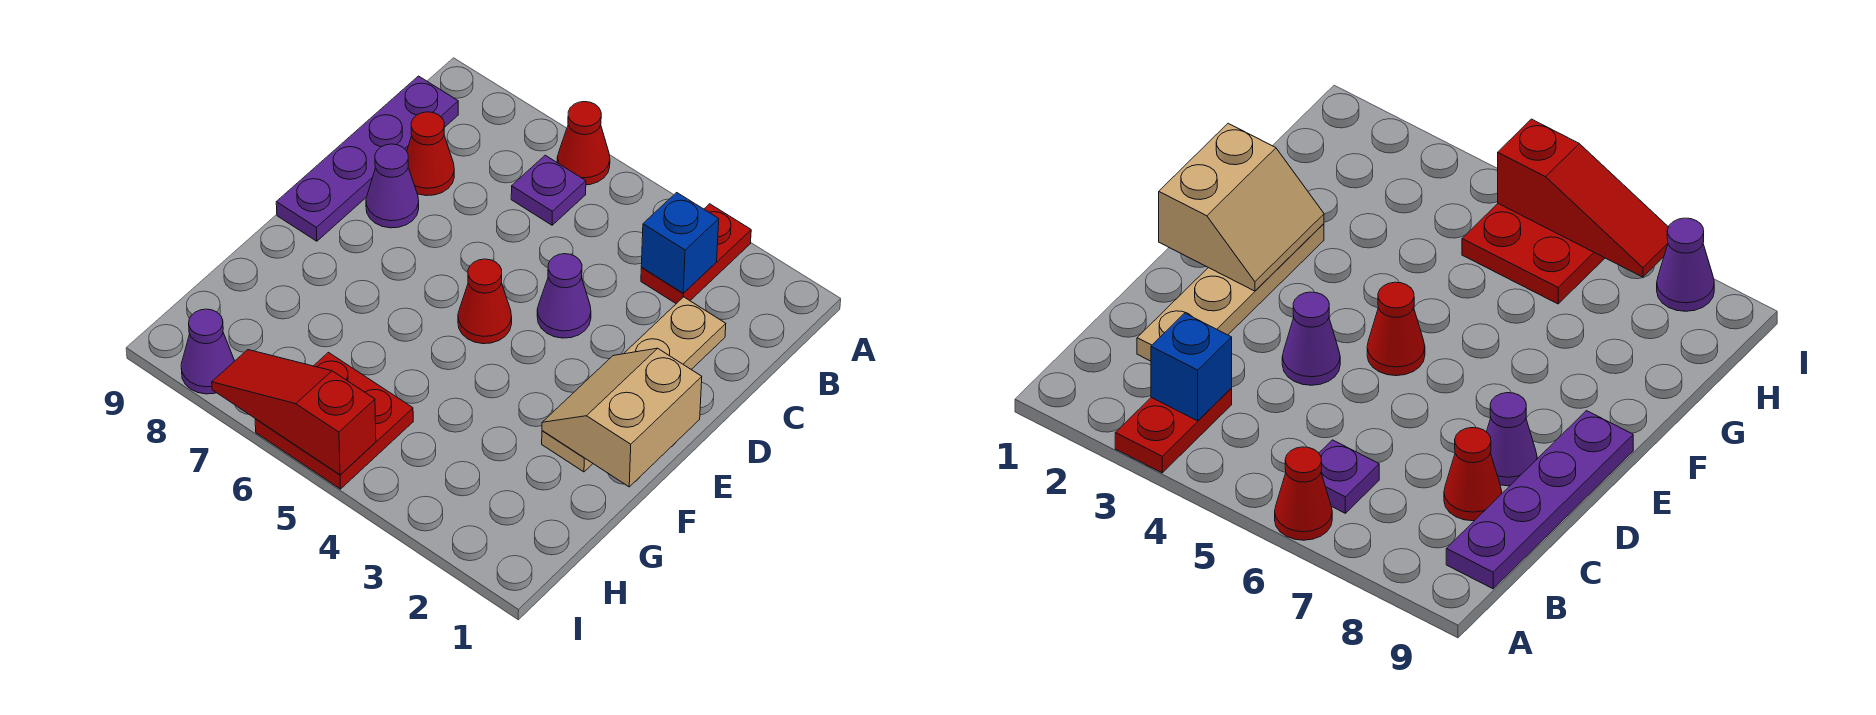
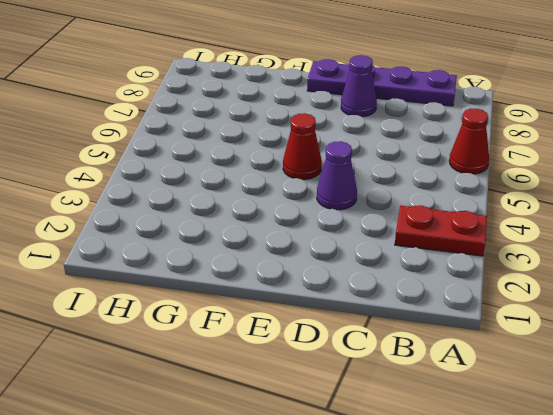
none -> purple 1x1 plate [511,155,586,225]
none -> tan 1x4 plate [542,297,726,472]
none -> red 1x1 cone [407,112,454,196]

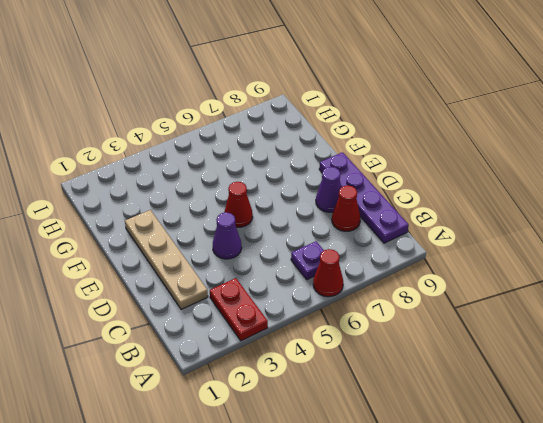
none -> red 2x2 plate [255,353,413,489]
none -> purple 1x1 cone [181,309,234,394]
none -> blue 1x1 brick [641,193,719,293]

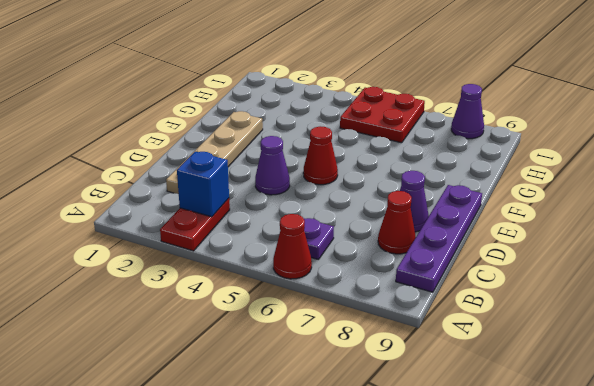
none -> tan 2x2 slope [542,348,702,487]
none -> red 1x3 slope [212,350,376,475]

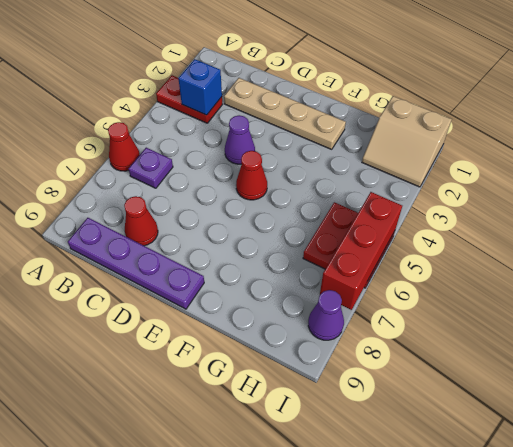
tan 2x2 slope [362,96,452,187] -> tan 2x2 slope moved to [542,348,702,487]
red 1x3 brick [320,192,402,310] -> red 1x3 slope [212,350,376,475]
none -> purple 1x1 cone [366,144,419,228]

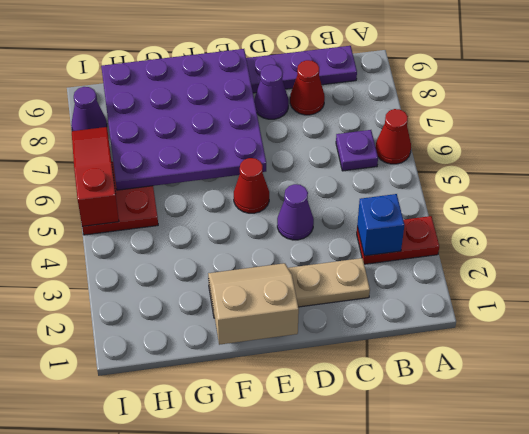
purple 4x4 plate [101,49,266,190] -> none

